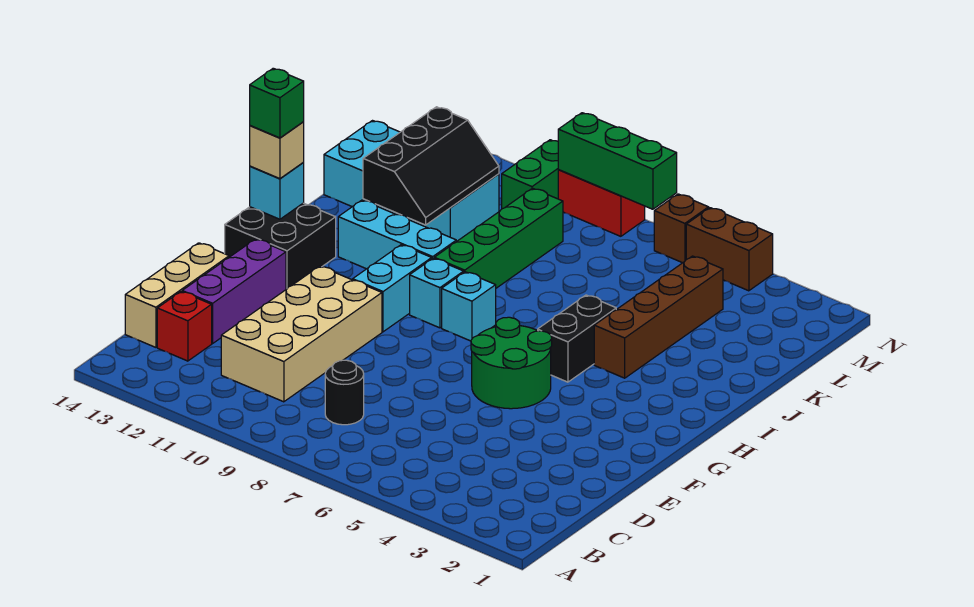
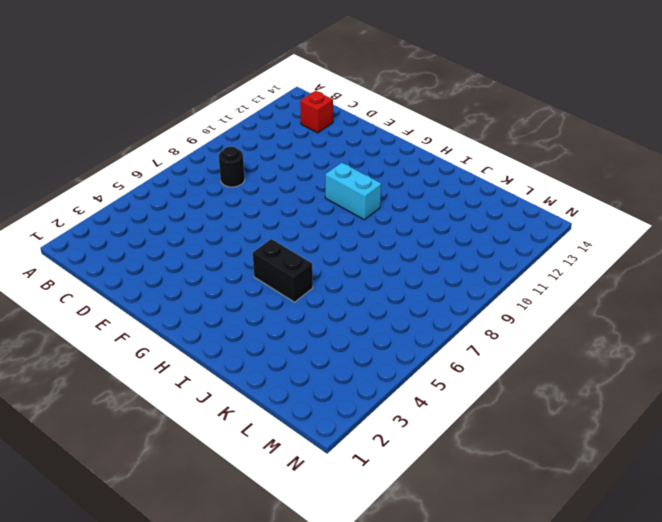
none -> tan 2x4 brick [221,266,382,402]
none -> tan 1x3 brick [125,243,229,347]
none -> purple 1x3 brick [182,239,286,343]

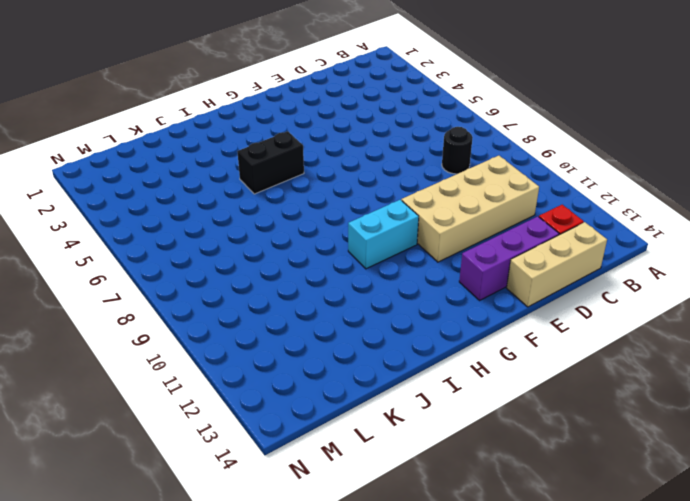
none -> green 2x2 round brick [471,317,552,409]
none -> black 2x2 brick [225,203,336,289]
none -> cyan 1x1 brick [442,272,496,341]

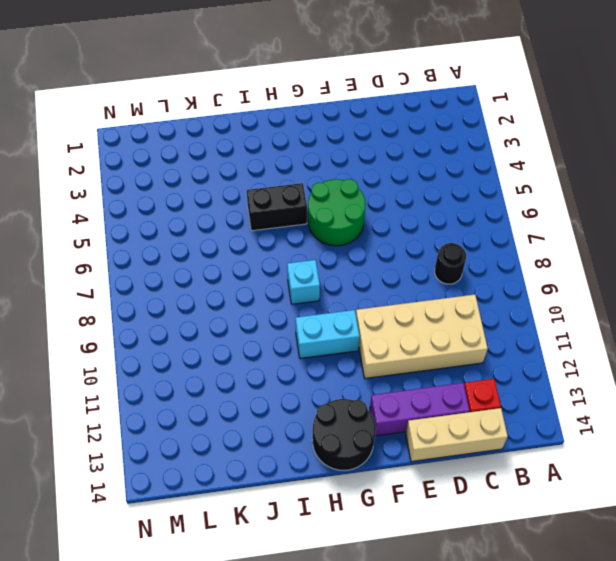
black 2x2 round brick [312,399,376,470] -> black 2x2 brick [225,203,336,289]
none -> cyan 1x1 brick [410,258,464,328]
none -> brown 1x4 brick [594,256,723,378]
none -> green 1x4 brick [434,188,563,288]

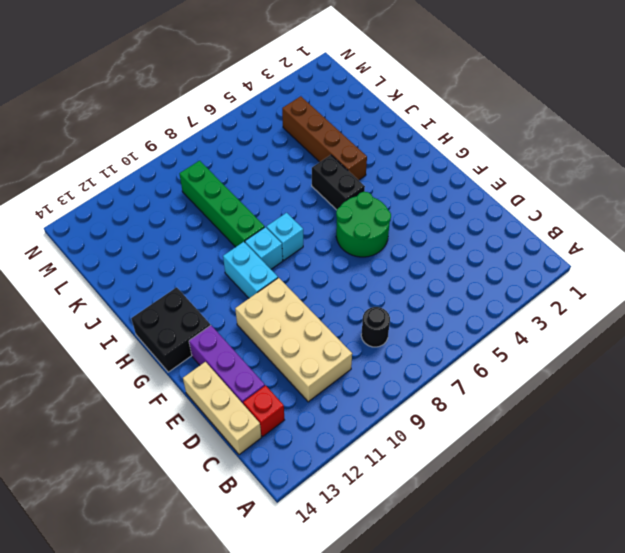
none -> cyan 1x3 brick [338,200,456,269]
none -> cyan 2x4 brick [324,121,499,242]
none -> green 1x2 brick [502,140,559,209]

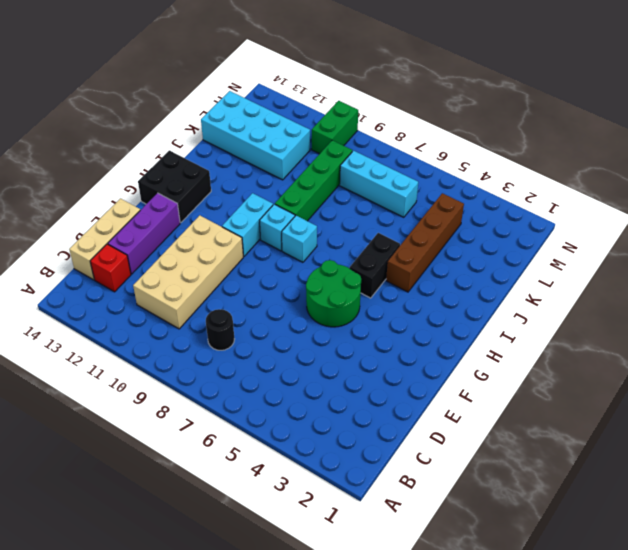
cyan 1x3 brick [340,151,418,217] -> cyan 1x3 brick moved to [338,200,456,269]
none -> brown 1x2 brick [686,208,773,291]
none -> brown 1x1 brick [654,194,709,263]
none -> red 1x2 brick [558,170,645,236]

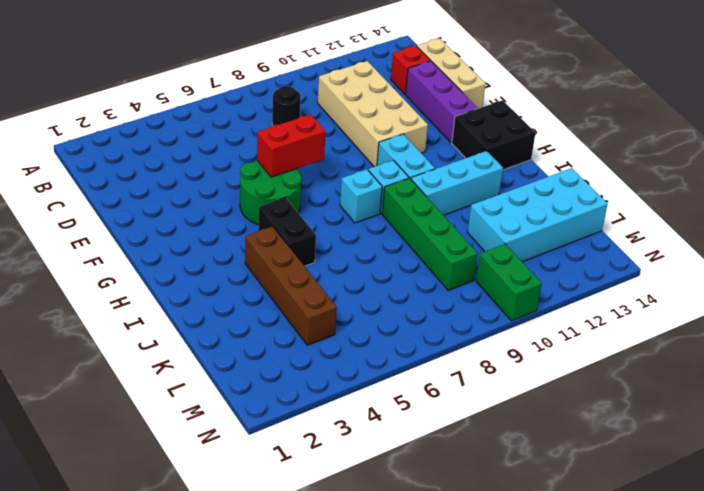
red 1x2 brick [257,114,326,177] -> red 1x2 brick moved to [558,170,645,236]
none -> brown 1x2 brick [686,208,773,291]
none -> brown 1x1 brick [654,194,709,263]
none -> cyan 1x1 brick [250,162,304,219]

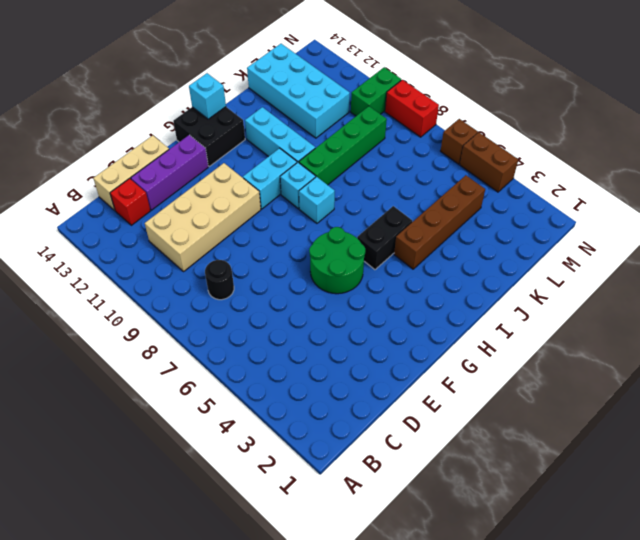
none -> black 2x3 slope [363,107,499,225]
none -> green 1x3 brick [558,113,677,209]
none -> tan 1x1 brick [250,122,304,179]

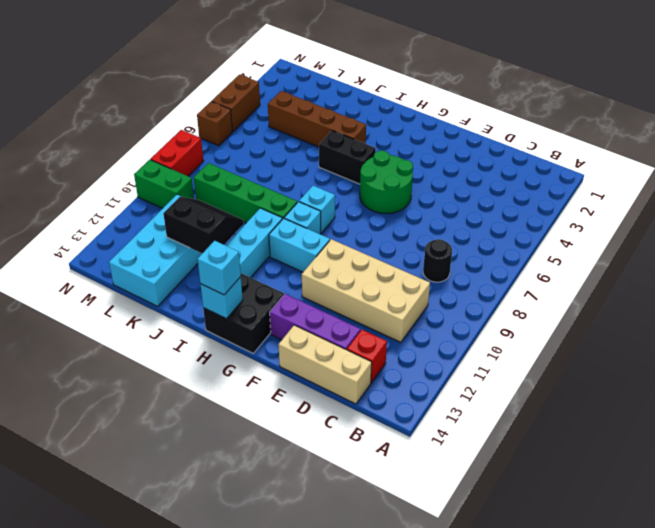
cyan 1x1 brick [197,241,241,295] -> tan 1x1 brick [250,122,304,179]
black 2x2 slope [163,197,244,253] -> black 2x3 slope [363,107,499,225]
none -> green 1x3 brick [558,113,677,209]
none -> green 1x1 brick [250,68,304,138]

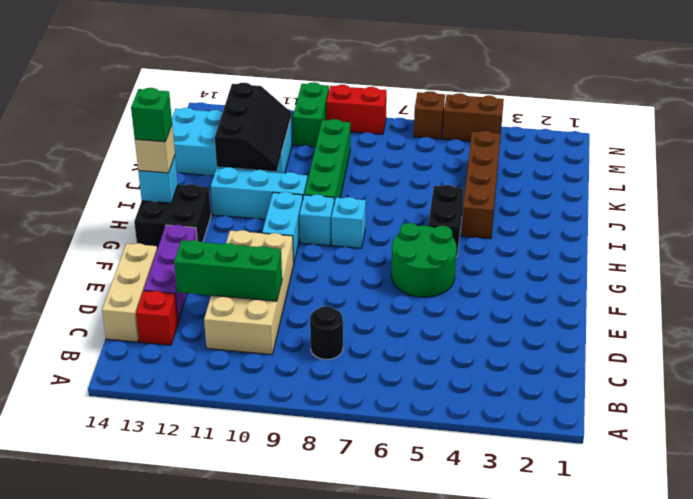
green 1x3 brick [174,240,282,301] -> green 1x3 brick moved to [558,113,677,209]

